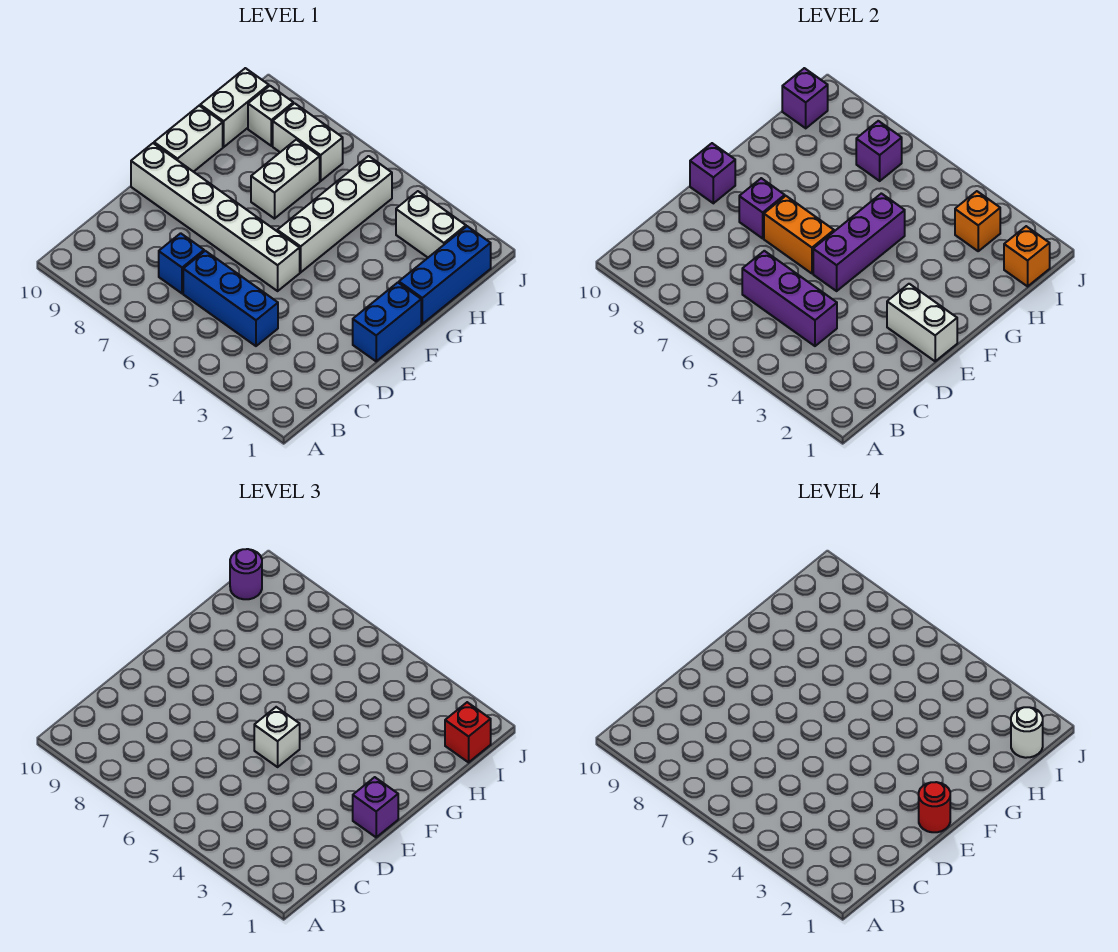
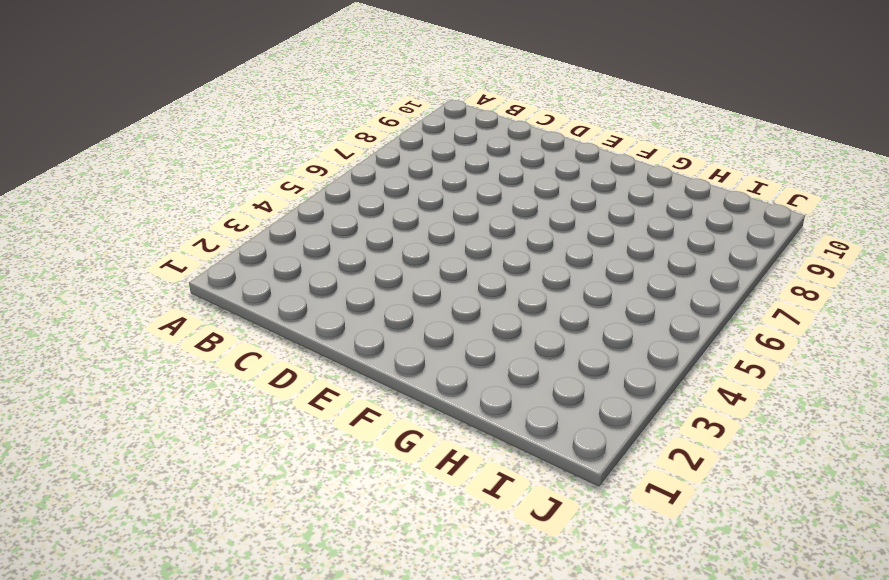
none -> blue 1x3 brick [183,251,278,346]
none -> blue 1x1 brick [159,233,204,293]
none -> blue 1x2 brick [353,283,421,361]

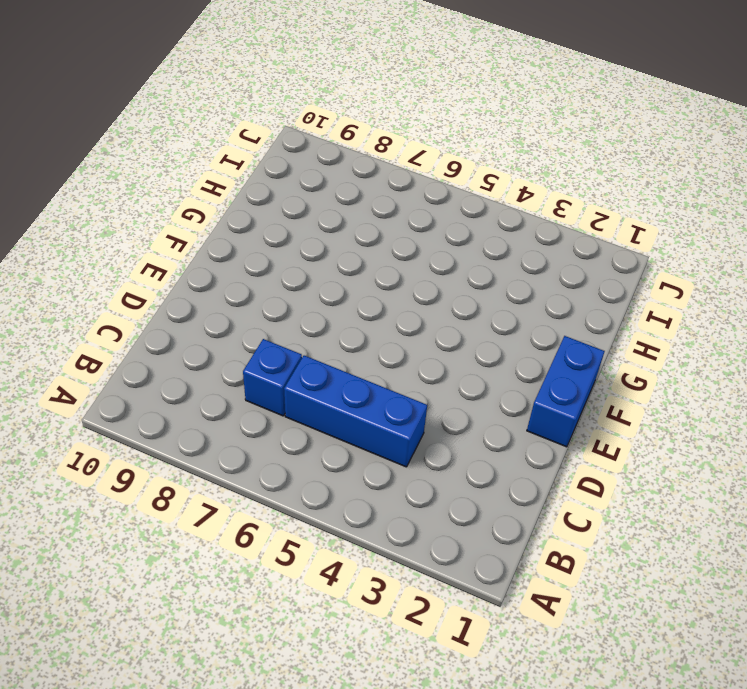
none -> white 1x6 brick [131,143,300,291]
none -> white 1x4 brick [277,156,392,272]
none -> white 1x2 brick [154,106,223,172]

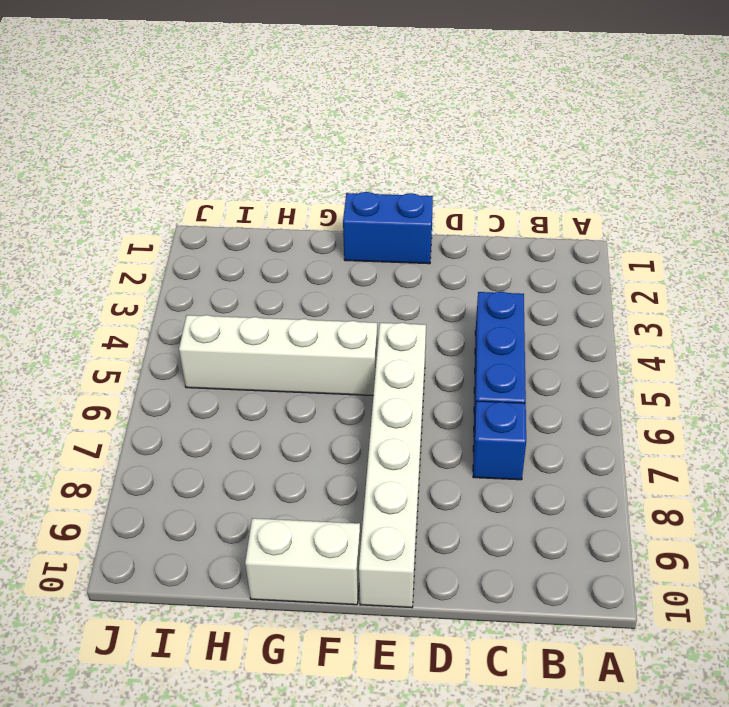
none -> blue 1x3 brick [399,226,491,324]
none -> white 1x2 brick [251,140,320,219]
none -> white 1x2 brick [200,68,269,147]

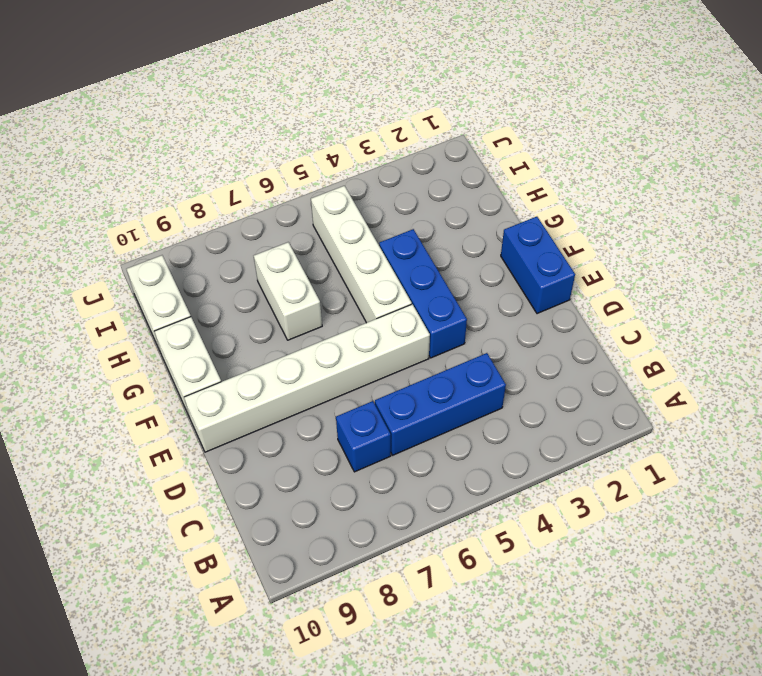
blue 1x3 brick [379,229,467,358] -> blue 1x3 brick moved to [399,226,491,324]
none -> white 1x2 brick [396,191,466,257]
none -> white 1x2 brick [273,103,343,181]
none -> white 1x1 brick [248,86,293,146]

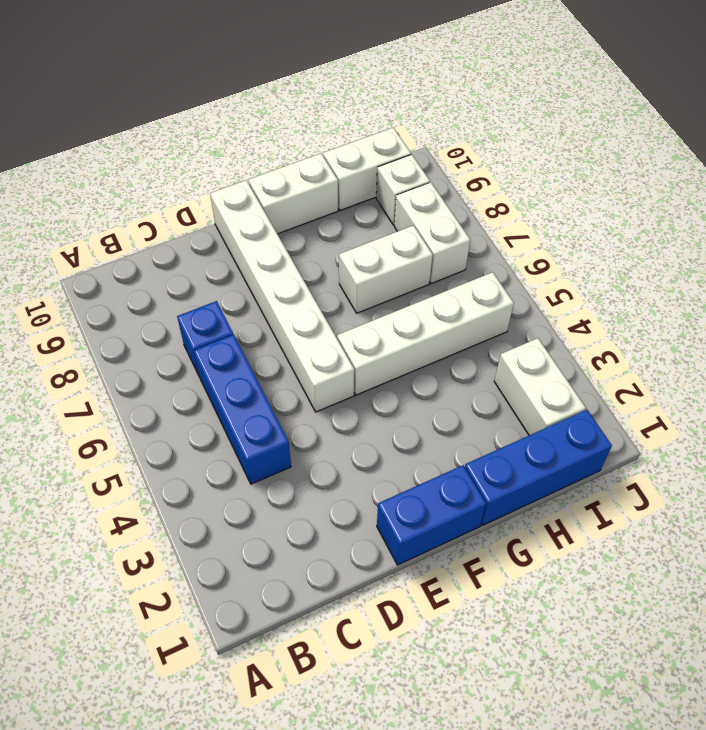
none -> purple 1x3 brick [742,251,837,346]
none -> white 1x2 brick [887,284,957,361]
none -> purple 1x3 brick [813,193,905,291]

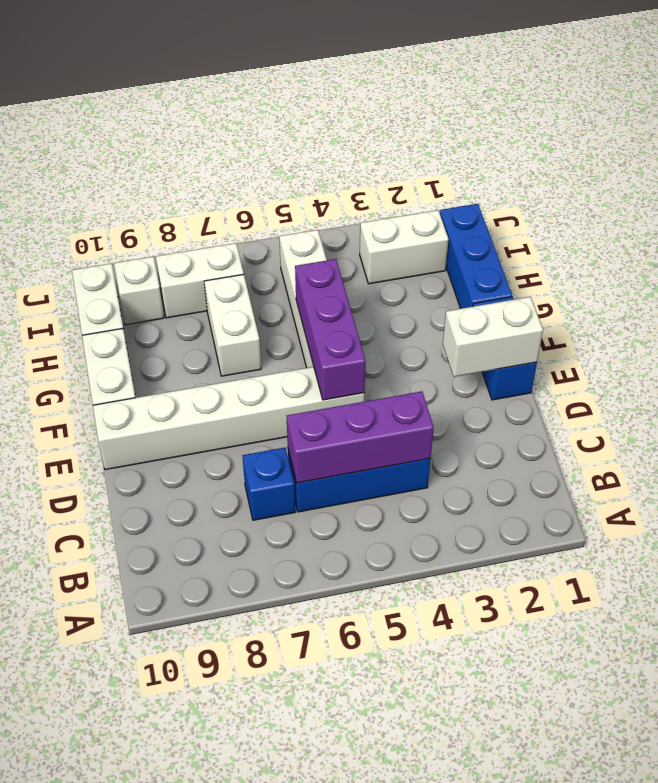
none -> orange 1x2 brick [764,196,834,273]
none -> purple 1x1 brick [739,178,785,238]
none -> purple 1x1 brick [690,143,735,203]

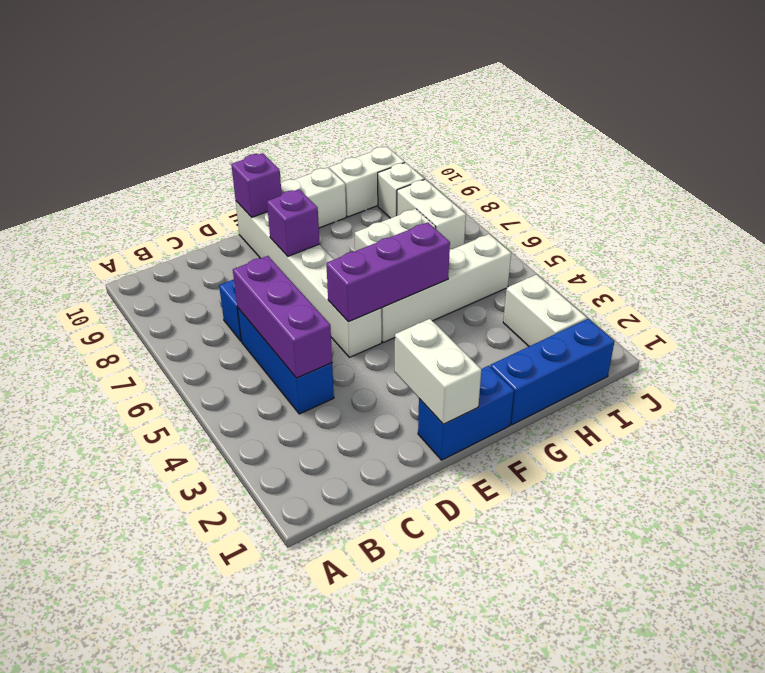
none -> orange 1x2 brick [764,196,834,273]
none -> orange 1x1 brick [1004,226,1050,286]
none -> orange 1x1 brick [955,191,1000,251]

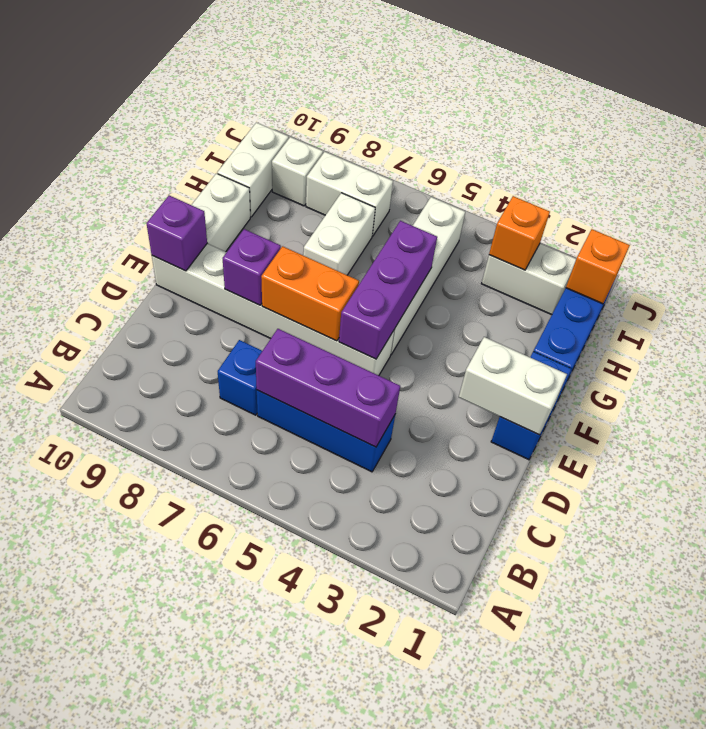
none -> purple 1x1 brick [856,121,902,181]
none -> purple 1x1 brick [782,68,828,128]
none -> purple 1x1 brick [353,777,398,837]

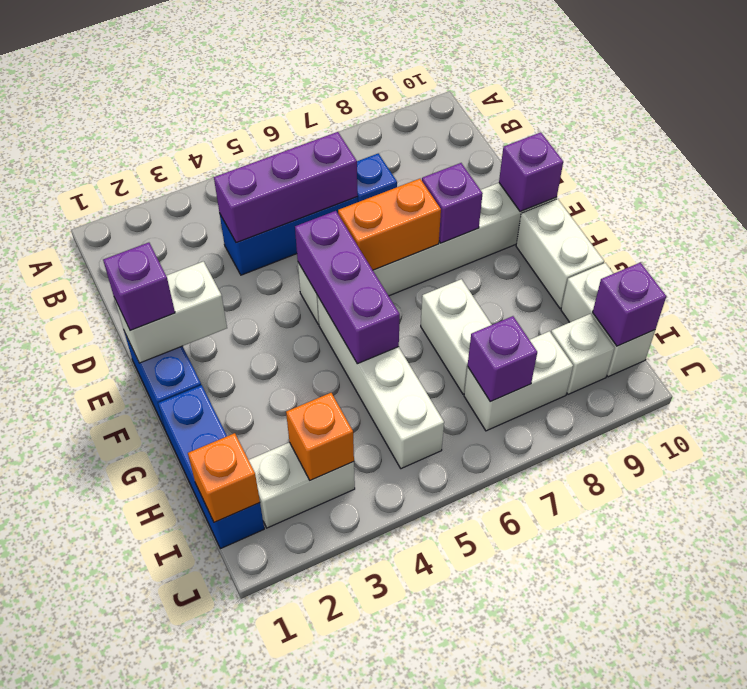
none -> white 1x1 brick [254,707,300,767]
none -> red 1x1 brick [445,702,491,762]
none -> purple 1x1 round brick [230,549,262,599]

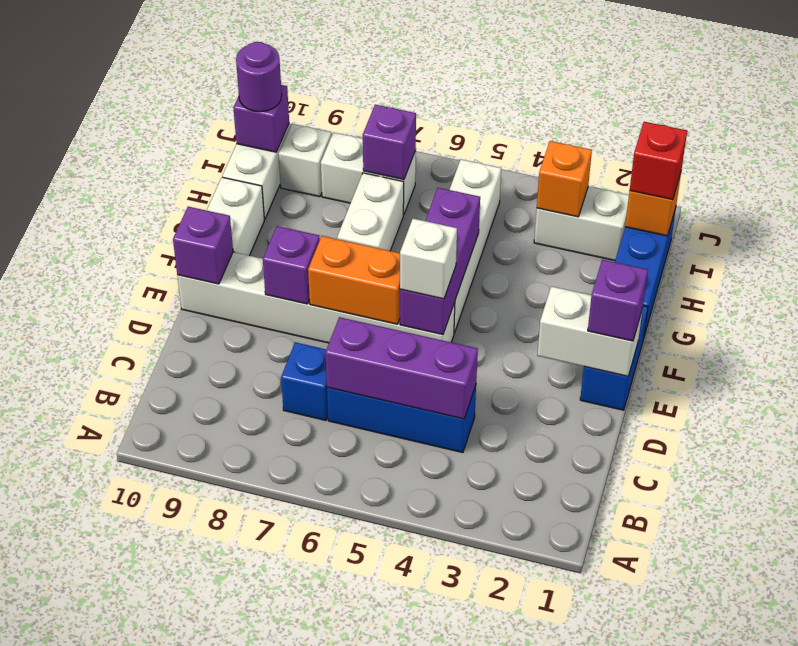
none -> red 1x1 round brick [919,782,950,832]
none -> white 1x1 round brick [1011,707,1043,758]

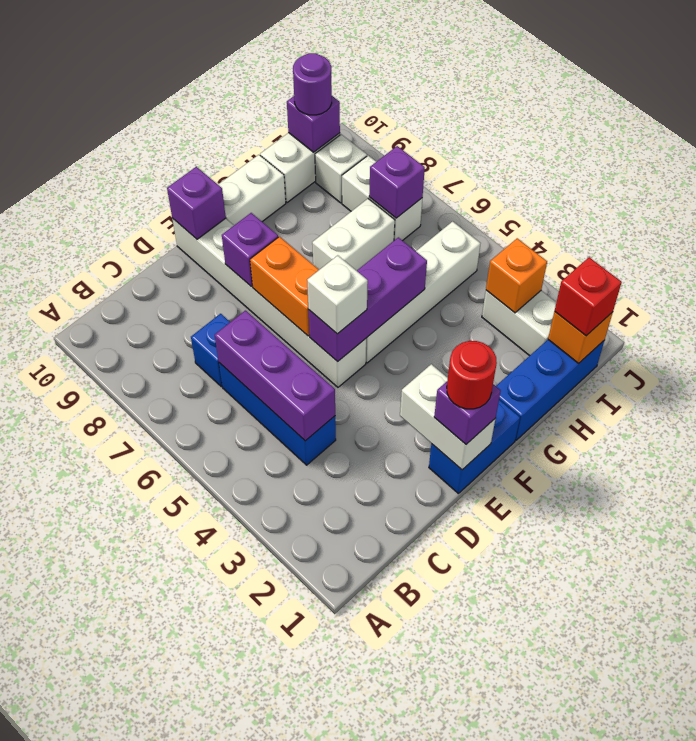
none -> white 1x1 round brick [1011,707,1043,758]

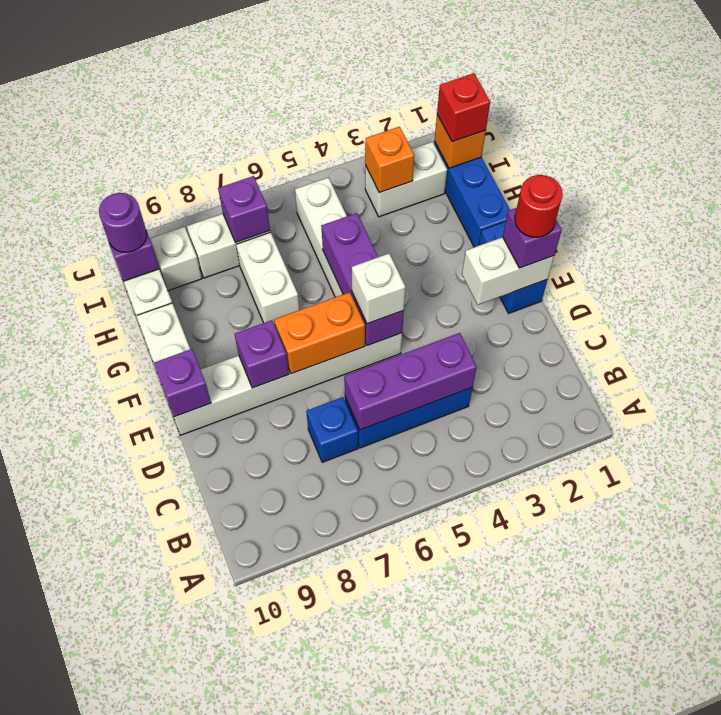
none -> white 1x1 round brick [1011,707,1043,758]

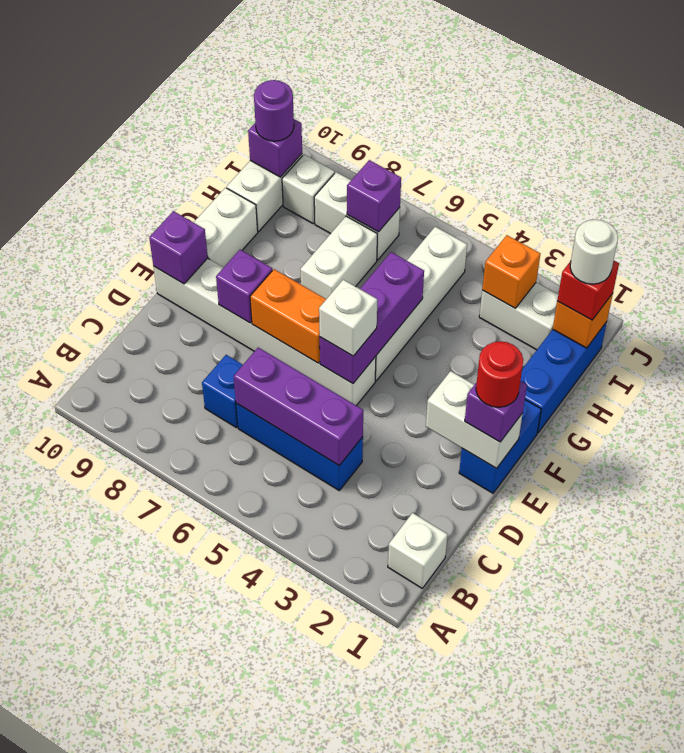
white 1x1 brick [388,513,448,588] -> none

